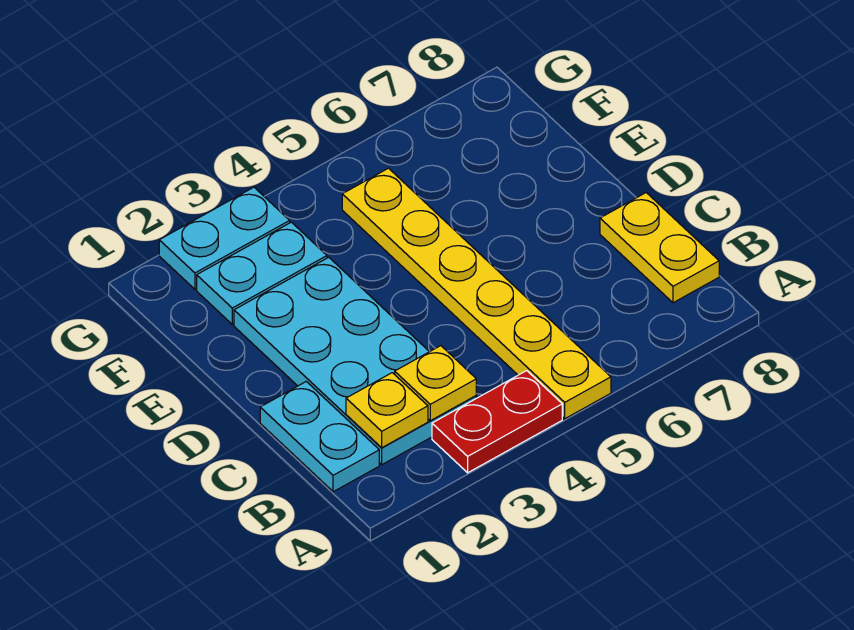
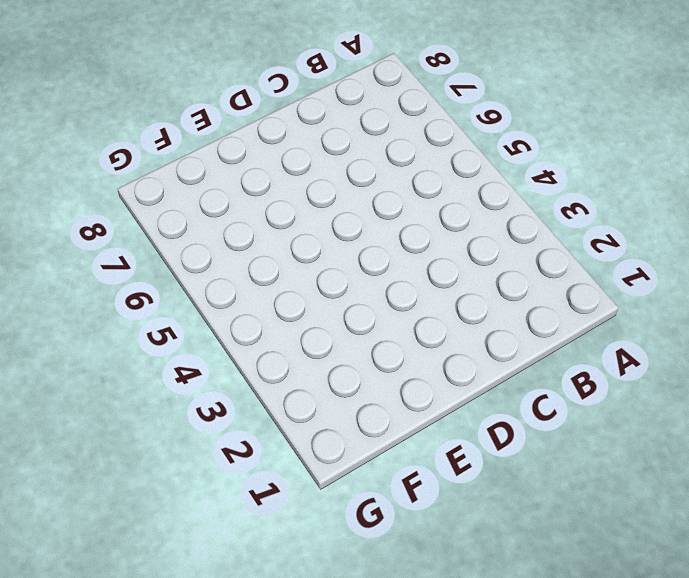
none -> red 1x2 plate [432,371,562,473]
none -> yellow 1x6 plate [342,168,611,419]

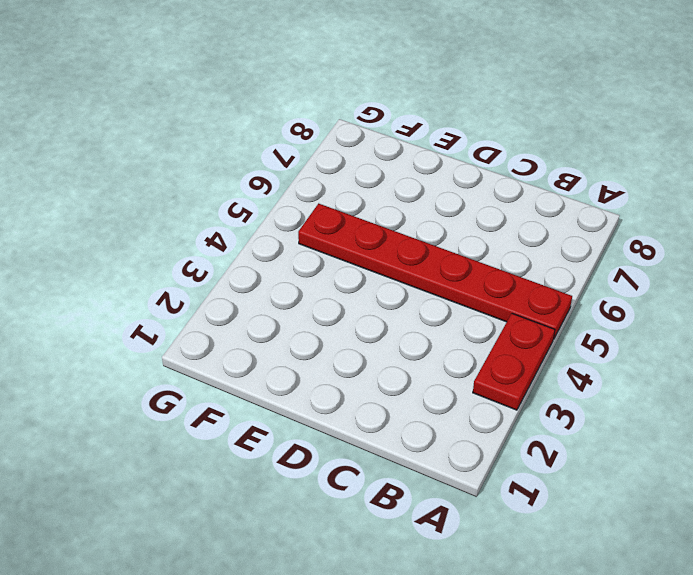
red 1x6 plate [298,203,572,339] -> yellow 1x6 plate [342,168,611,419]
none -> cyan 1x2 plate [260,381,379,492]
none -> cyan 2x4 plate [234,257,476,464]

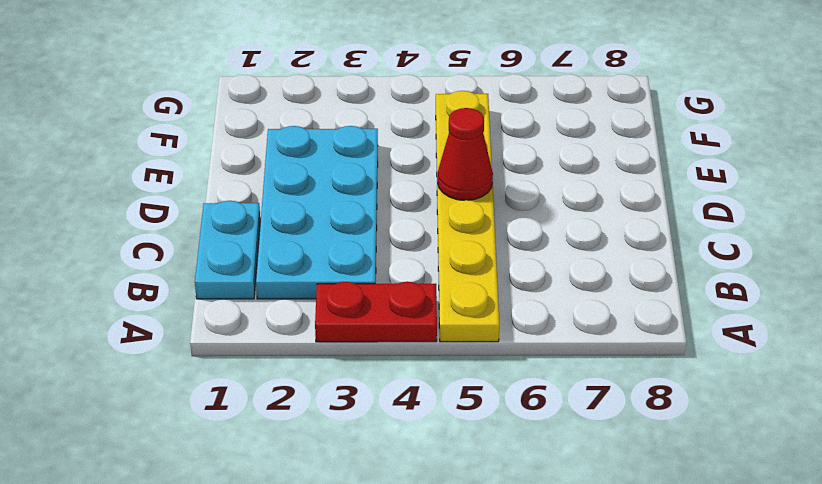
red 1x1 cone [437,108,493,200] -> none
none -> yellow 1x2 plate [600,193,719,303]
none -> cyan 1x2 plate [197,222,327,324]

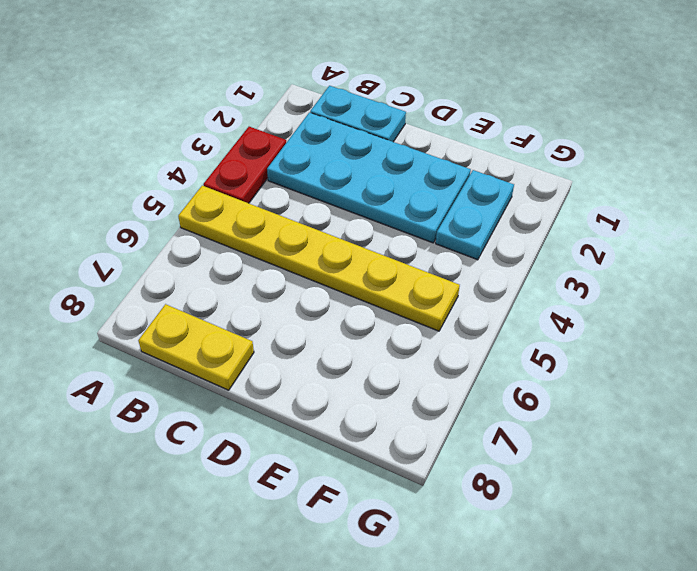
none -> cyan 1x2 plate [159,187,290,289]
none -> yellow 1x1 plate [346,373,428,448]

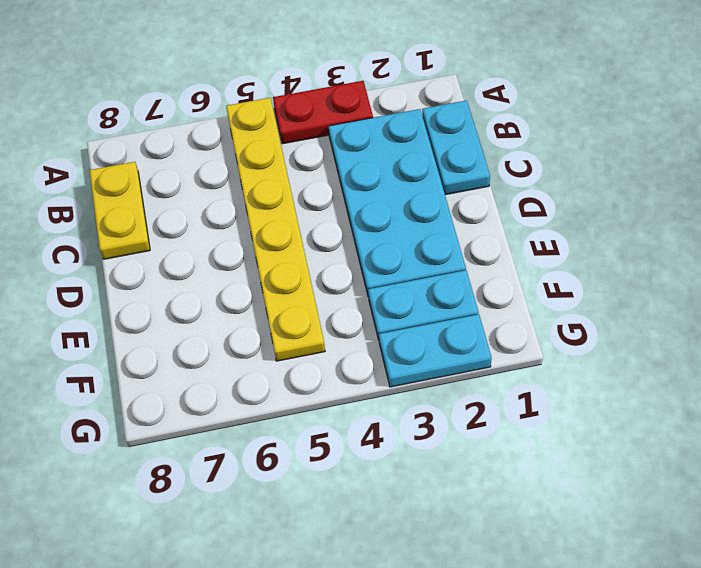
none -> yellow 1x1 plate [346,373,428,448]
none -> yellow 1x1 plate [395,346,476,421]

